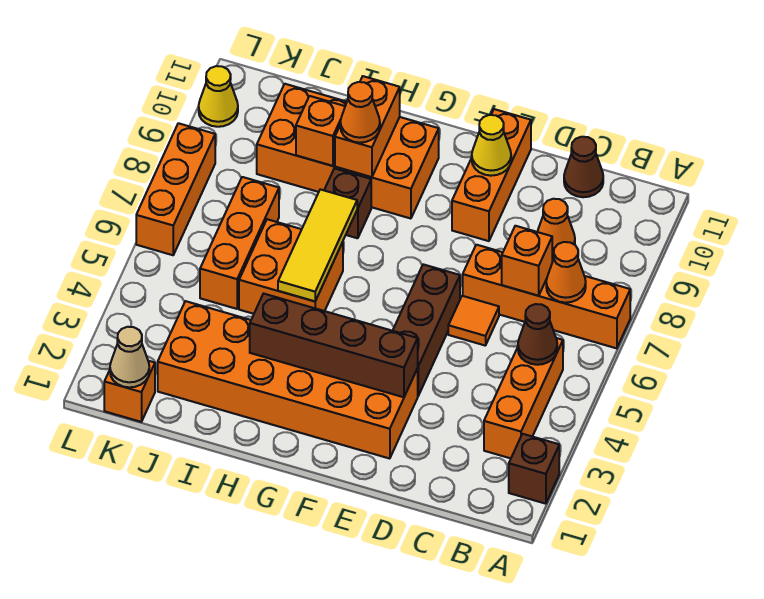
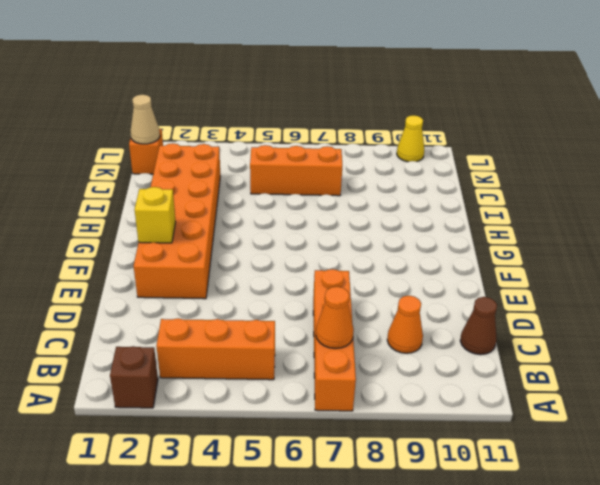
yellow 1x1 brick [135,187,176,243] -> none
none -> orange 1x1 tile [448,296,499,346]
none -> brown 1x3 brick [393,264,460,396]
none -> orange 1x3 brick [452,109,531,241]

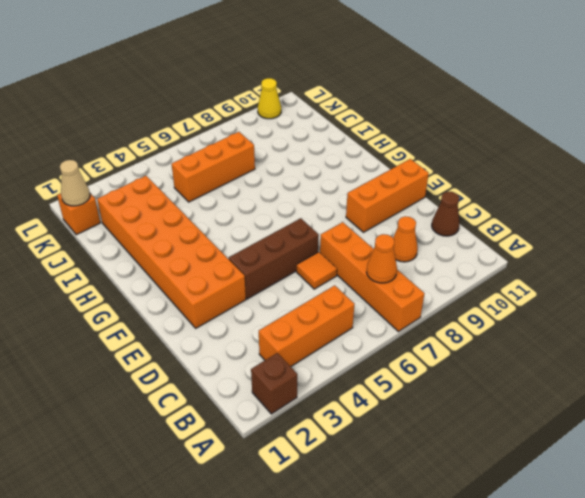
none -> orange 2x4 brick [257,84,439,219]
none -> orange 2x2 brick [239,219,343,314]
none -> brown 1x1 brick [324,168,371,238]

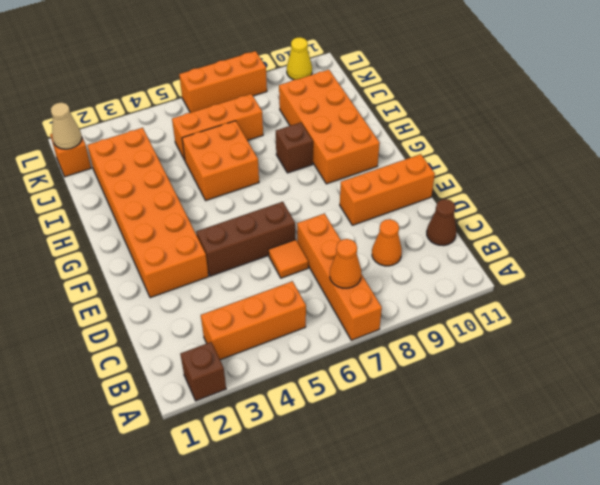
none -> brown 1x1 cone [518,304,557,365]
none -> orange 1x1 brick [502,226,552,296]
none -> brown 1x4 brick [250,294,418,397]

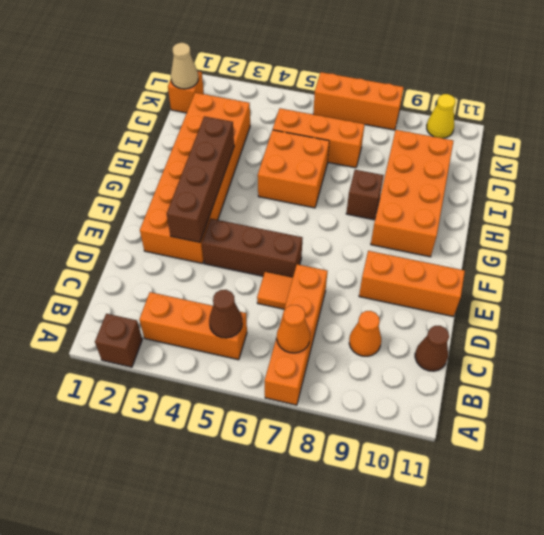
none -> orange 1x1 brick [502,226,552,296]
none -> yellow 1x1 cone [472,115,511,176]
none -> yellow 1x3 tile [278,189,357,301]

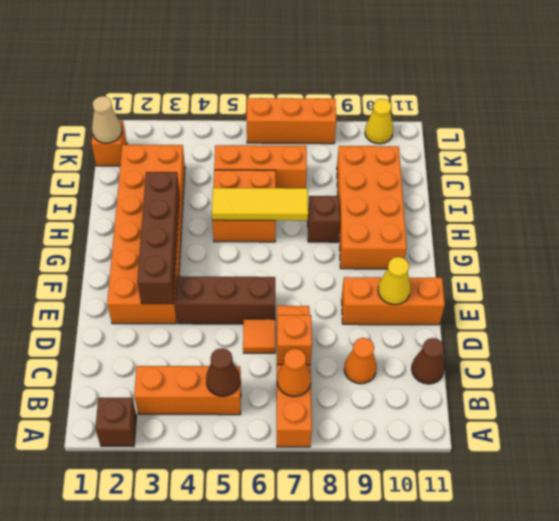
none -> orange 1x2 brick [335,76,400,177]
none -> orange 1x1 brick [296,96,345,166]
none -> orange 1x1 cone [340,82,380,143]

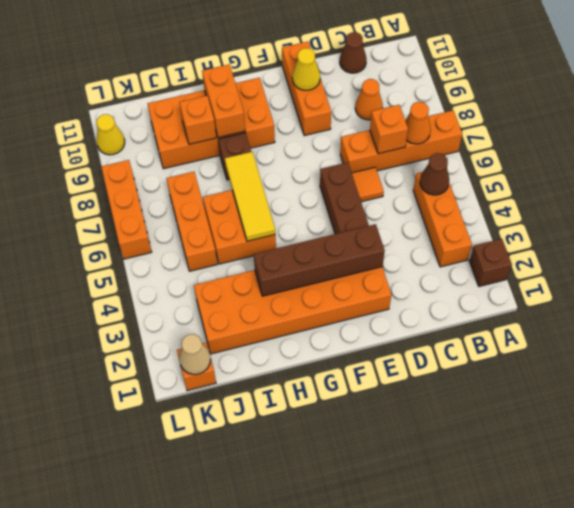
none -> orange 1x1 cone [340,82,380,143]

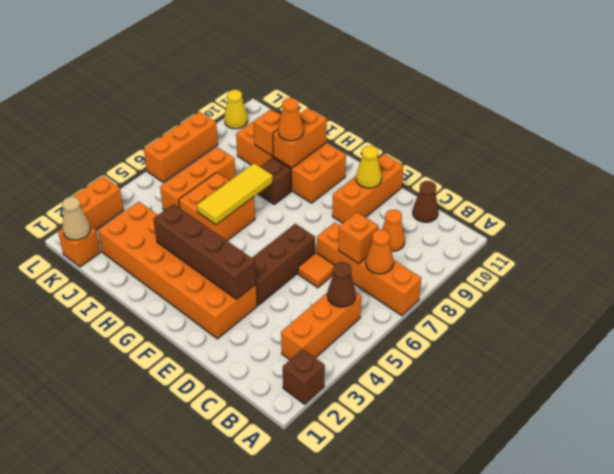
orange 1x2 brick [63,176,123,230] -> none

